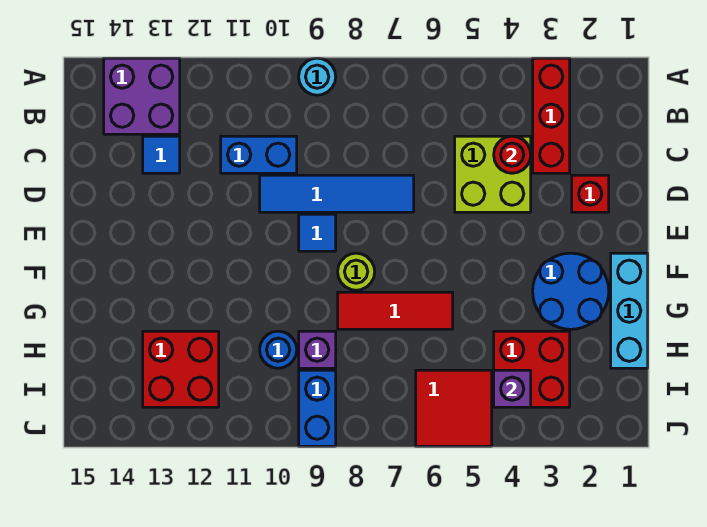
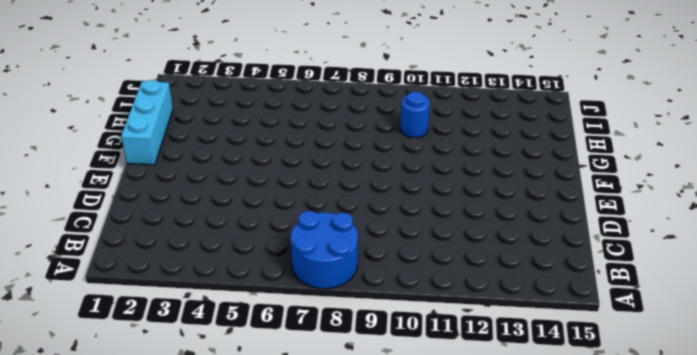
blue 2x2 round brick [291,211,358,289] -> blue 2x2 round brick moved to [533,253,609,329]
none -> red 1x3 brick [533,58,570,173]
none -> cyan 1x1 round brick [299,58,336,95]
none -> purple 2x2 brick [104,58,180,134]

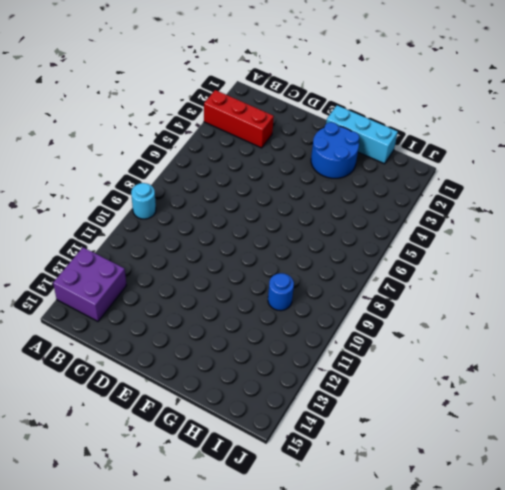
none -> lime 2x2 brick [455,136,531,212]
none -> blue 1x2 brick [221,136,297,173]
none -> blue 1x1 tile [143,136,180,173]

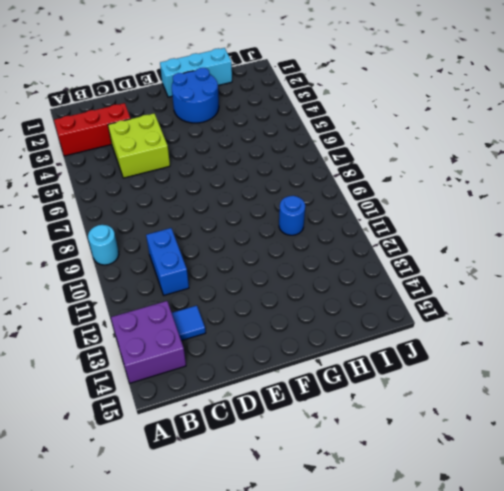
none -> red 1x1 brick [572,175,609,212]
none -> blue 1x4 tile [260,175,414,212]
none -> blue 1x1 tile [299,214,336,251]

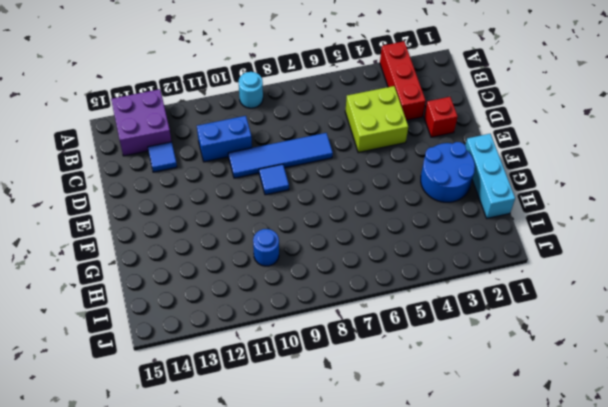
none -> lime 1x1 round brick [338,253,375,290]
none -> red 1x3 tile [338,292,453,329]
none -> red 2x2 brick [494,331,570,407]

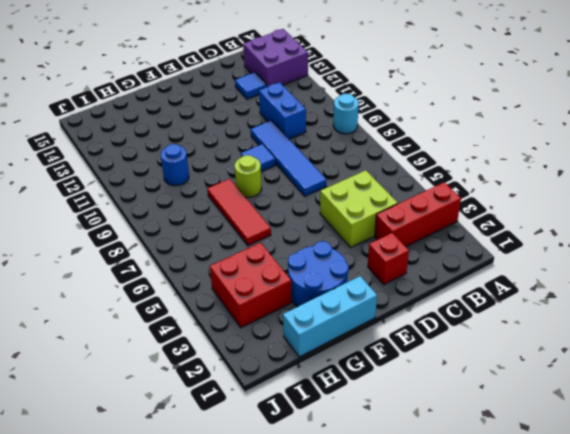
none -> purple 1x1 brick [299,331,336,368]
none -> red 2x2 brick [143,331,219,407]
none -> red 2x2 tile [416,370,492,446]

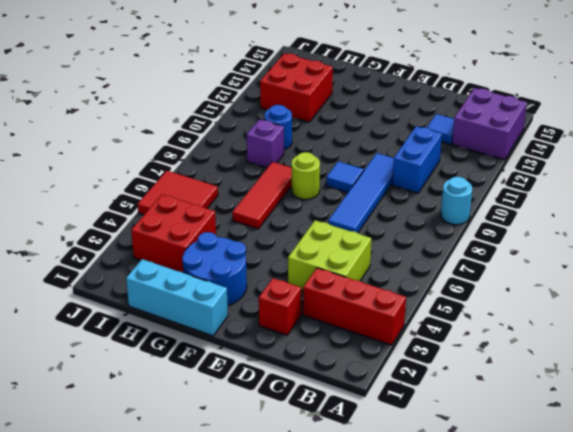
none -> blue 1x2 brick [299,370,336,446]
none -> red 1x1 round brick [494,136,531,173]
none -> purple 1x1 brick [494,370,531,407]

